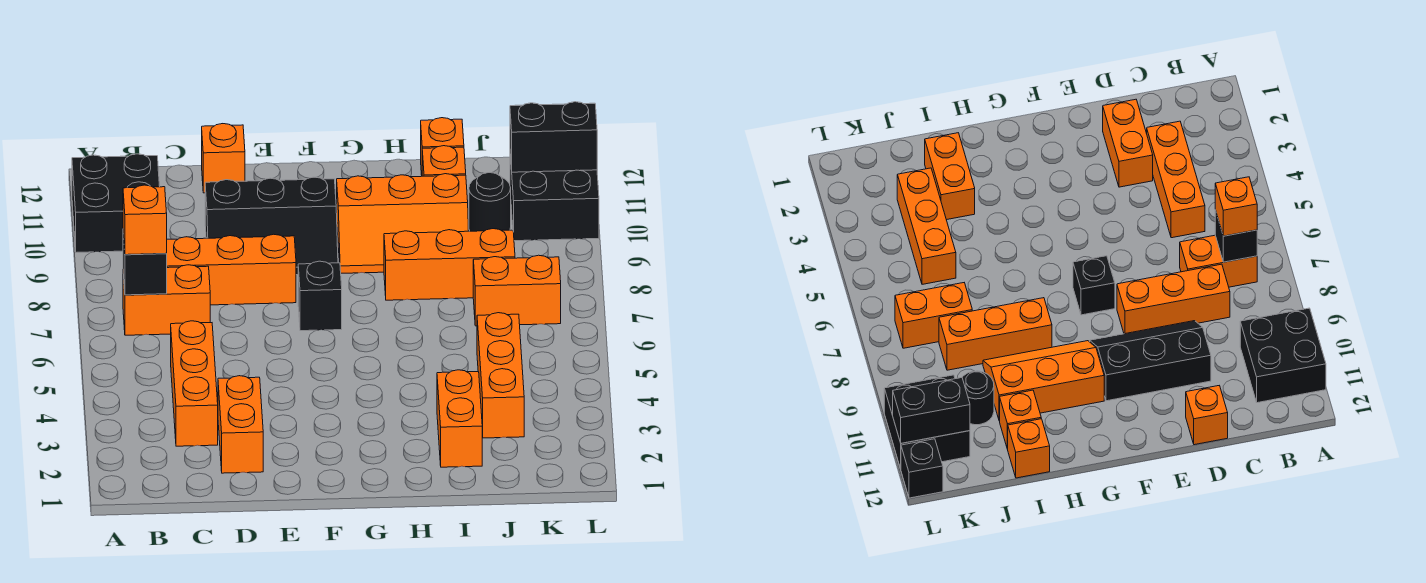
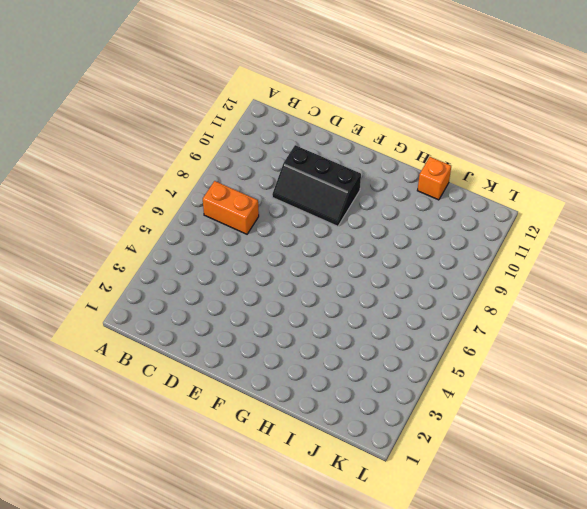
none -> black 2x2 brick [72,154,160,252]
none -> orange 1x3 brick [171,321,218,446]
none -> orange 1x3 brick [167,234,296,305]

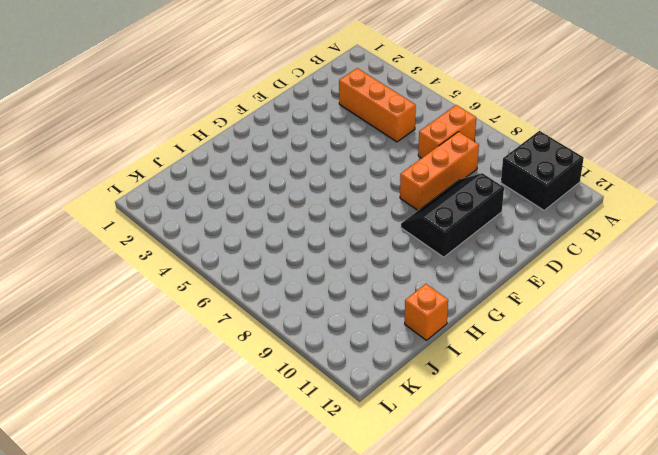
none -> orange 1x2 brick [218,376,263,473]
none -> orange 1x1 brick [202,124,245,193]
none -> black 1x1 brick [298,261,342,331]

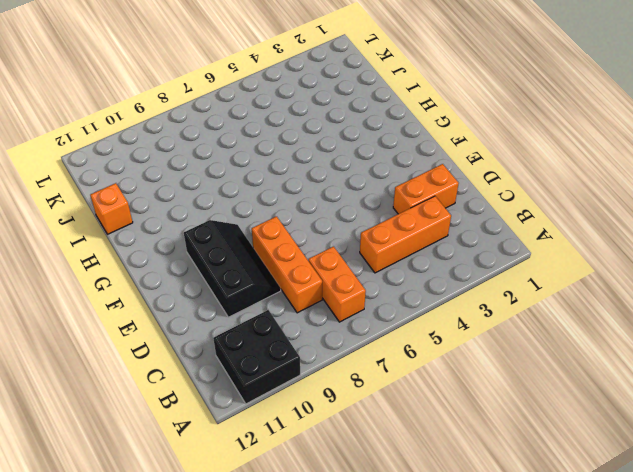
none -> orange 1x1 brick [202,124,245,193]
none -> black 1x1 brick [298,261,342,331]
none -> orange 2x3 slope [337,174,469,273]

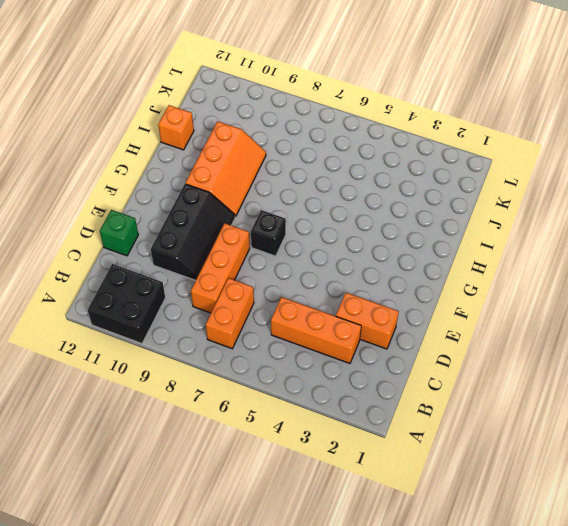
green 1x1 brick [100,210,138,256] -> orange 1x1 brick [202,124,245,193]
none -> orange 1x3 brick [384,229,515,300]
none -> orange 1x2 brick [437,370,482,467]
none -> orange 1x1 brick [422,146,466,176]

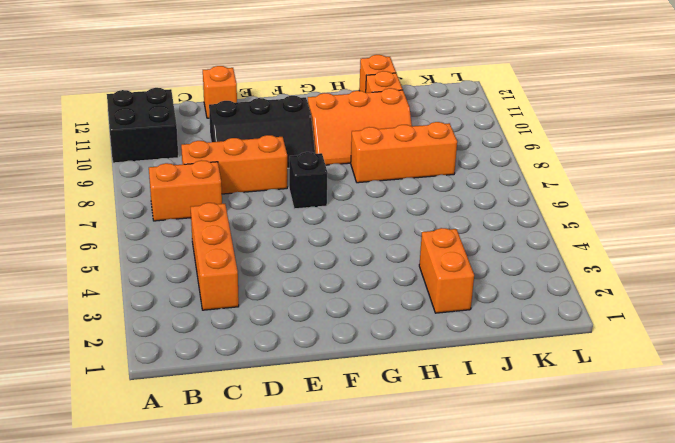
none -> orange 1x2 brick [218,376,263,473]
none -> orange 1x3 brick [477,313,524,438]
none -> orange 1x2 brick [473,255,561,326]

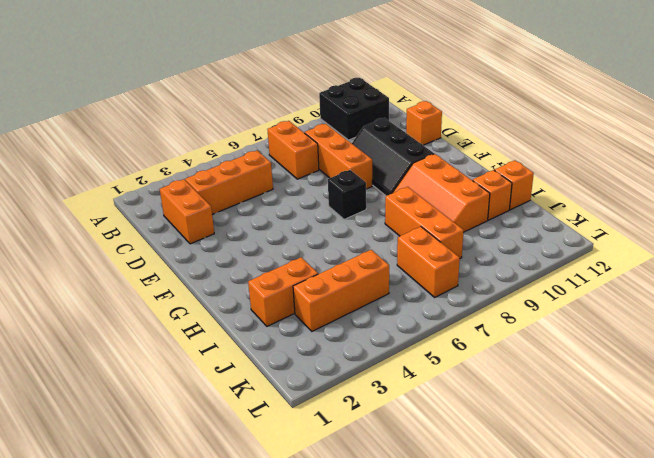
orange 1x2 brick [160,179,214,244] -> orange 1x2 brick turned to [218,376,263,473]
none -> black 1x1 round brick [469,173,511,231]
none -> black 2x2 brick [510,154,599,241]
none -> black 1x1 brick [901,439,943,498]

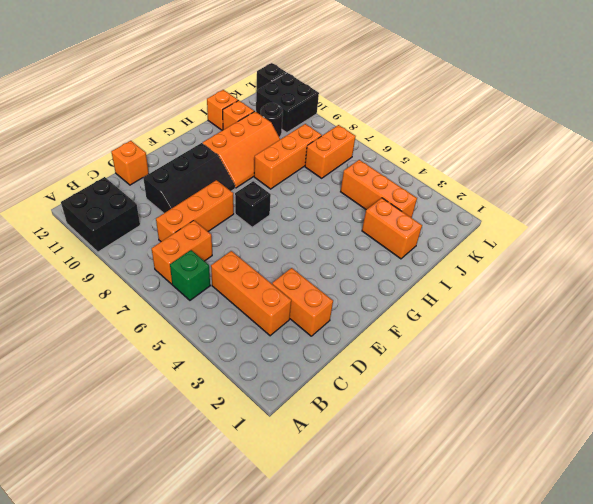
green 1x1 brick [170,250,210,300] -> none
none -> black 1x1 brick [123,234,167,295]
none -> black 1x2 brick [510,102,597,172]
none -> orange 1x1 brick [123,185,167,255]

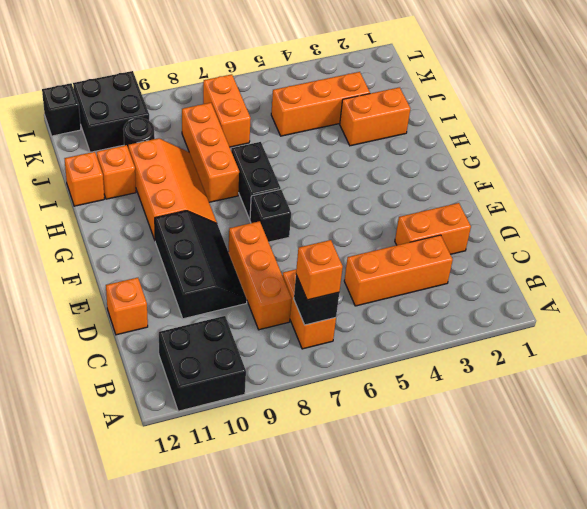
black 1x2 brick [231,142,281,219] -> black 1x2 brick moved to [510,102,597,172]

